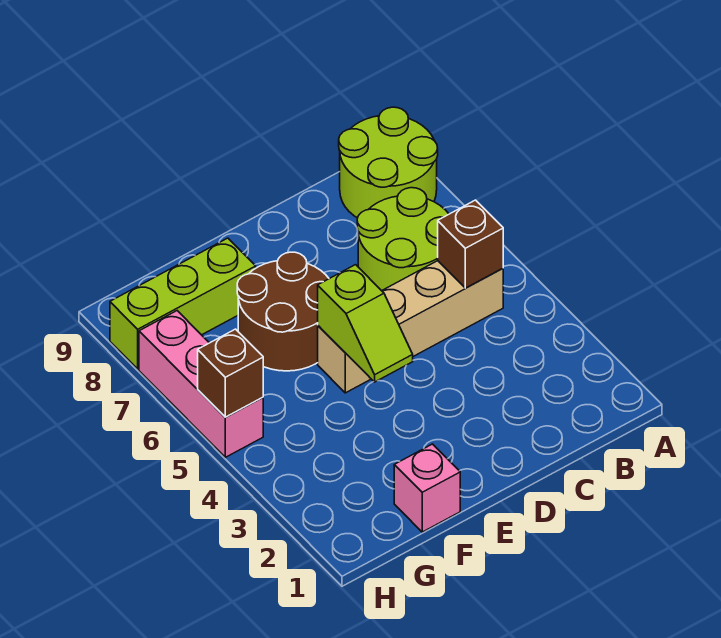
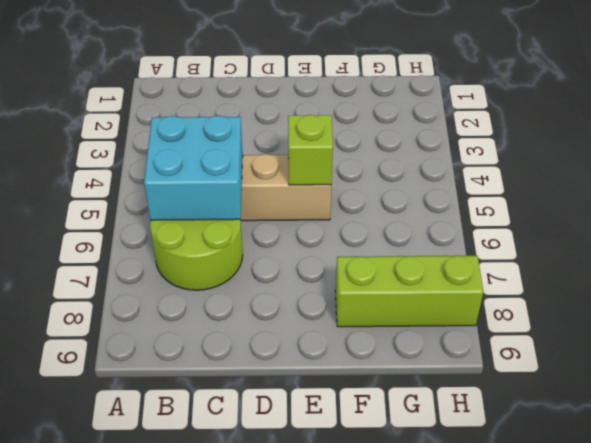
cyan 2x2 brick [144,116,243,220] -> brown 1x1 brick [438,200,503,288]
none -> lime 2x2 round brick [339,107,438,218]
none -> brown 2x2 round brick [237,252,329,371]

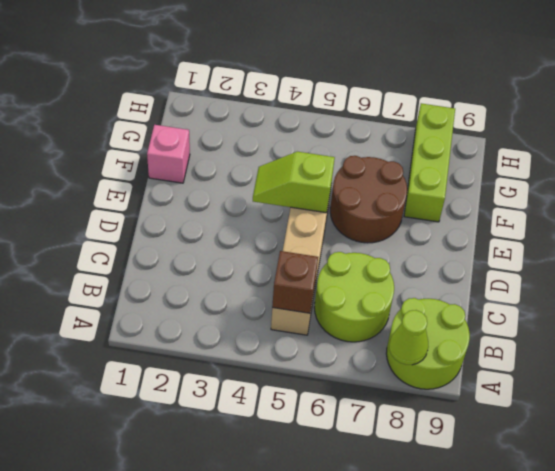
lime 1x1 cone [389,310,428,365] -> none
none -> pink 1x3 brick [139,311,263,457]
none -> brown 1x1 brick [198,329,263,417]

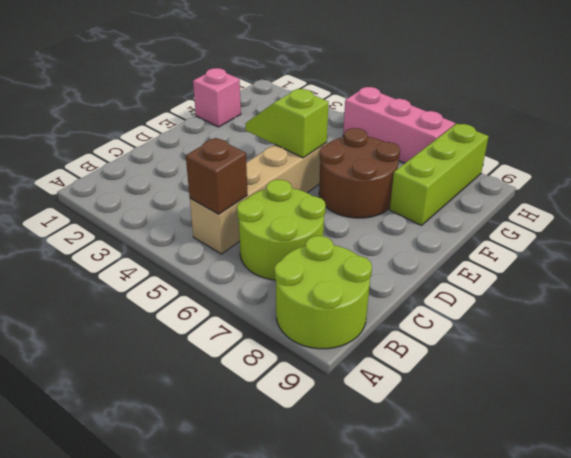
none -> brown 1x1 brick [198,329,263,417]

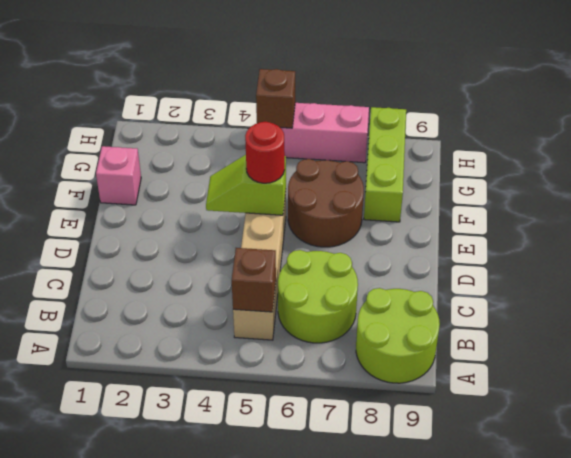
red 1x1 round brick [245,122,285,183] -> none

